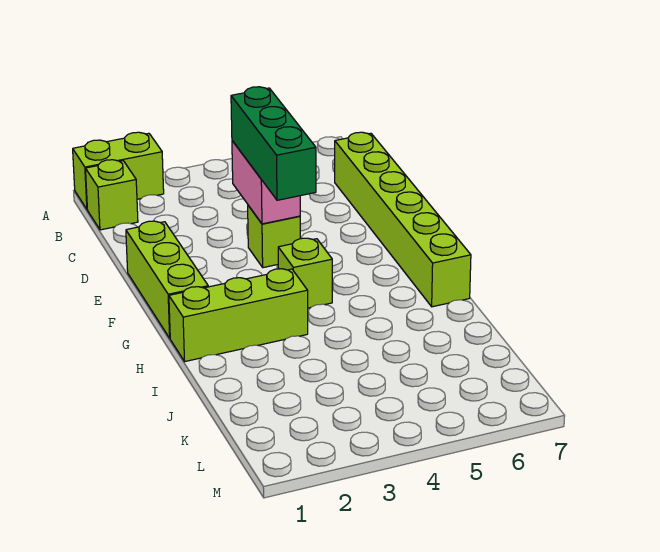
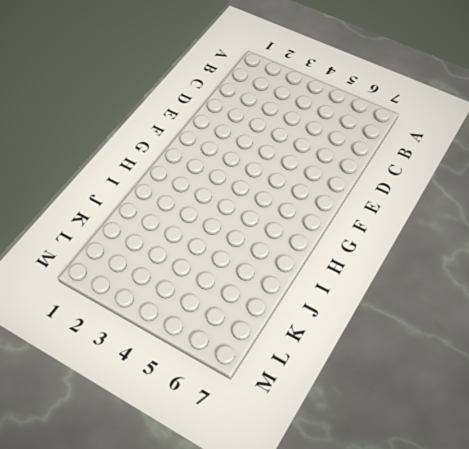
none -> lime 1x2 brick [73,132,164,209]
none -> lime 1x1 brick [86,160,138,230]

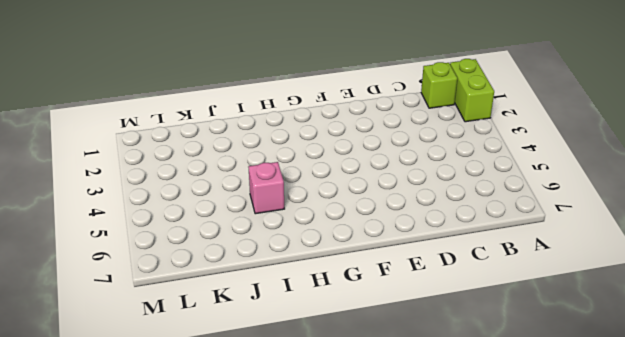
pink 1x1 brick [248,162,284,214] -> none
none -> lime 1x6 brick [335,132,471,307]
none -> lime 1x3 brick [126,221,208,338]

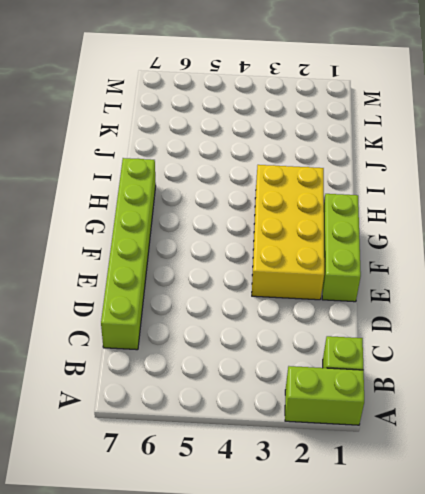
yellow 2x4 brick [252,165,324,300] -> lime 1x3 brick [169,269,308,361]
none -> lime 1x1 brick [248,205,300,268]
none -> lime 1x1 brick [278,238,332,308]

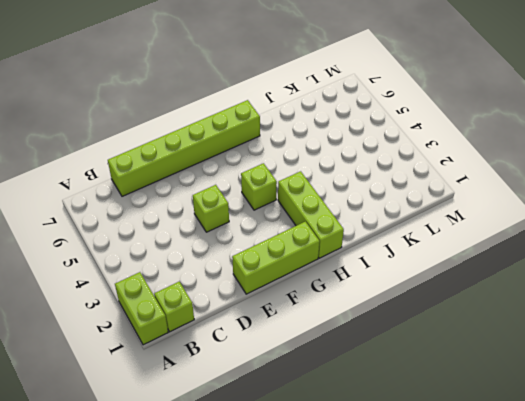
none -> pink 1x2 brick [232,141,300,224]
none -> green 1x3 brick [231,87,316,200]

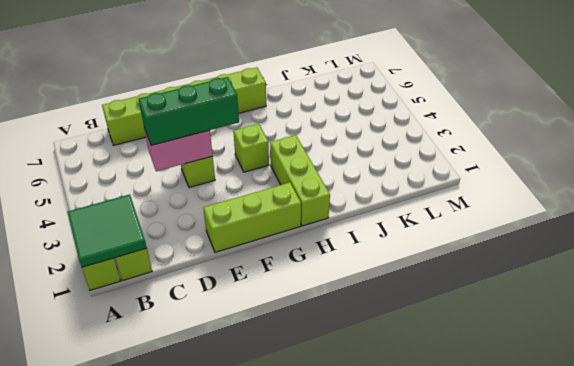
green 2x2 tile [68,194,147,267] -> none

